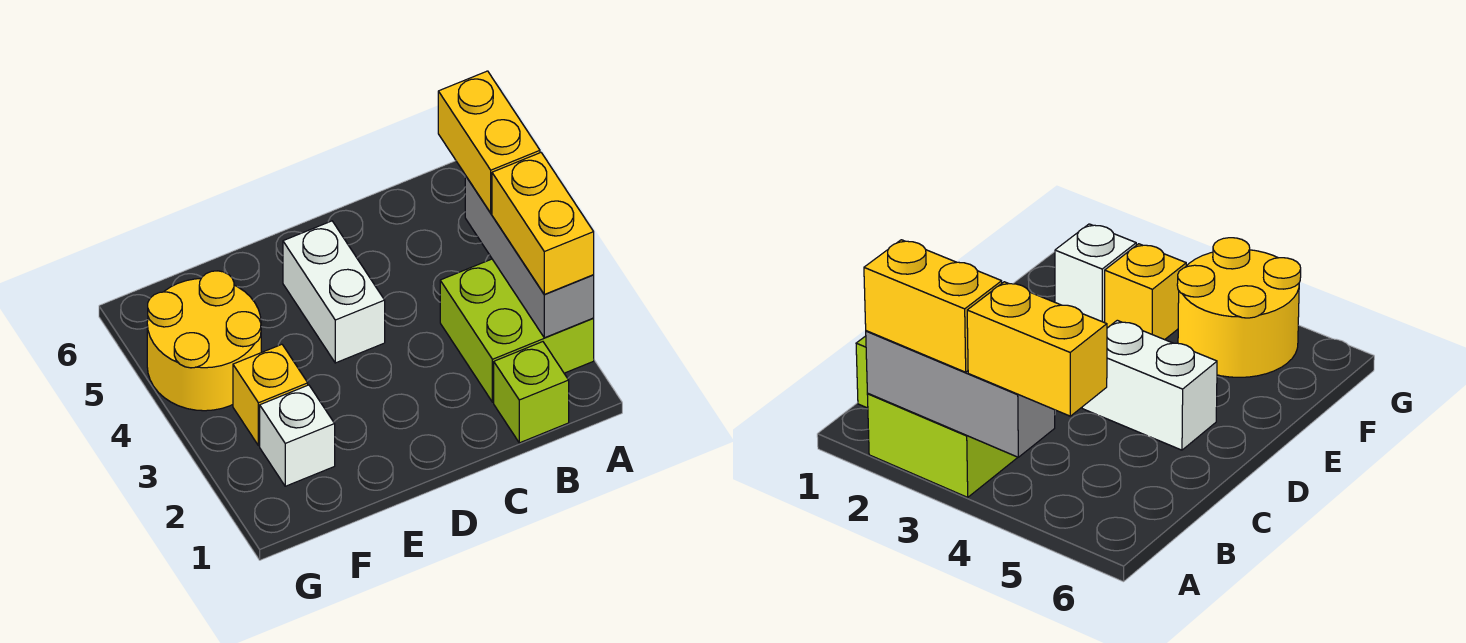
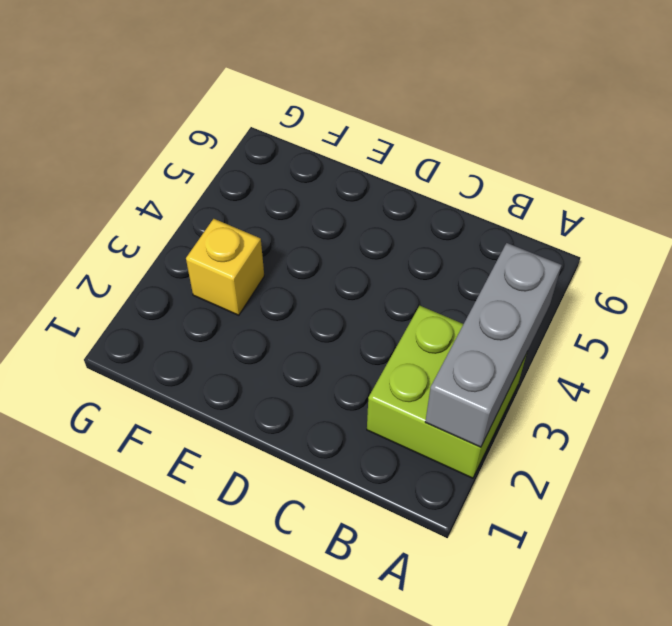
none -> lime 1x1 brick [494,342,569,443]
none -> white 1x2 brick [283,221,385,363]

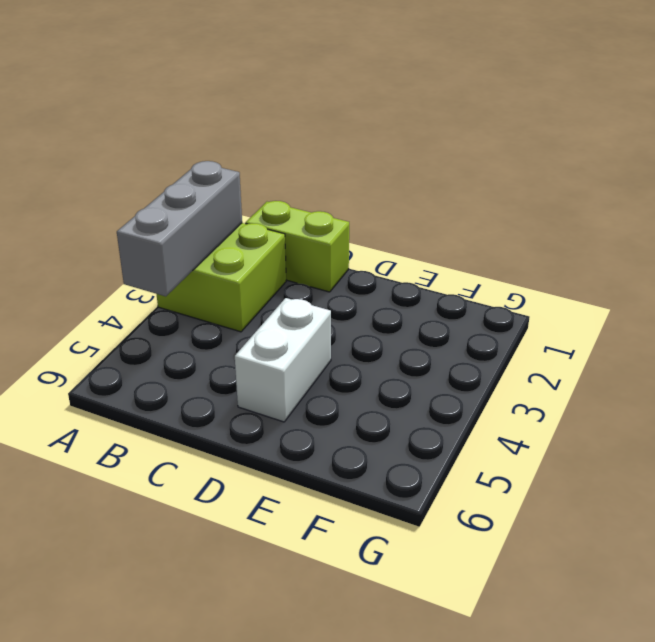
lime 1x2 brick [245,201,349,292] -> lime 1x1 brick [494,342,569,443]
none -> white 1x1 brick [260,385,335,486]
none -> yellow 1x1 brick [233,344,308,446]

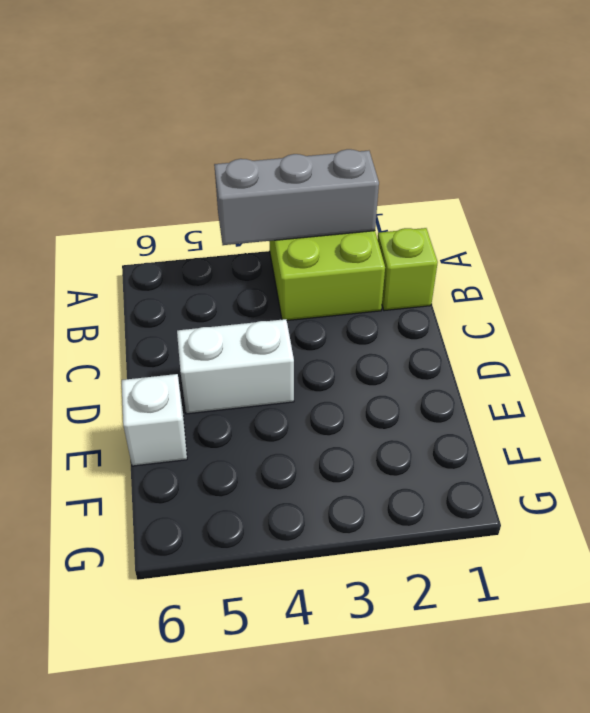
white 1x1 brick [122,374,187,466] -> white 1x1 brick moved to [260,385,335,486]
none -> yellow 1x1 brick [233,344,308,446]
none -> yellow 2x2 round brick [147,271,261,411]

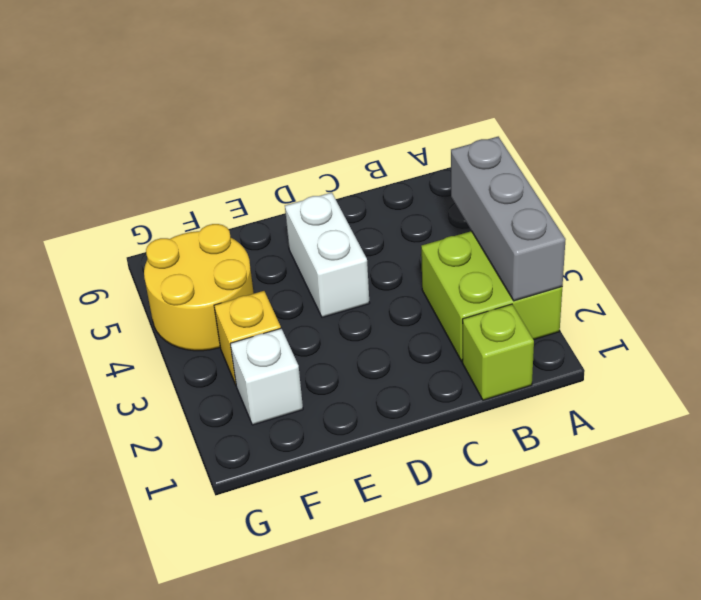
none -> yellow 1x2 brick [492,153,594,294]
none -> yellow 1x2 brick [438,71,540,213]

